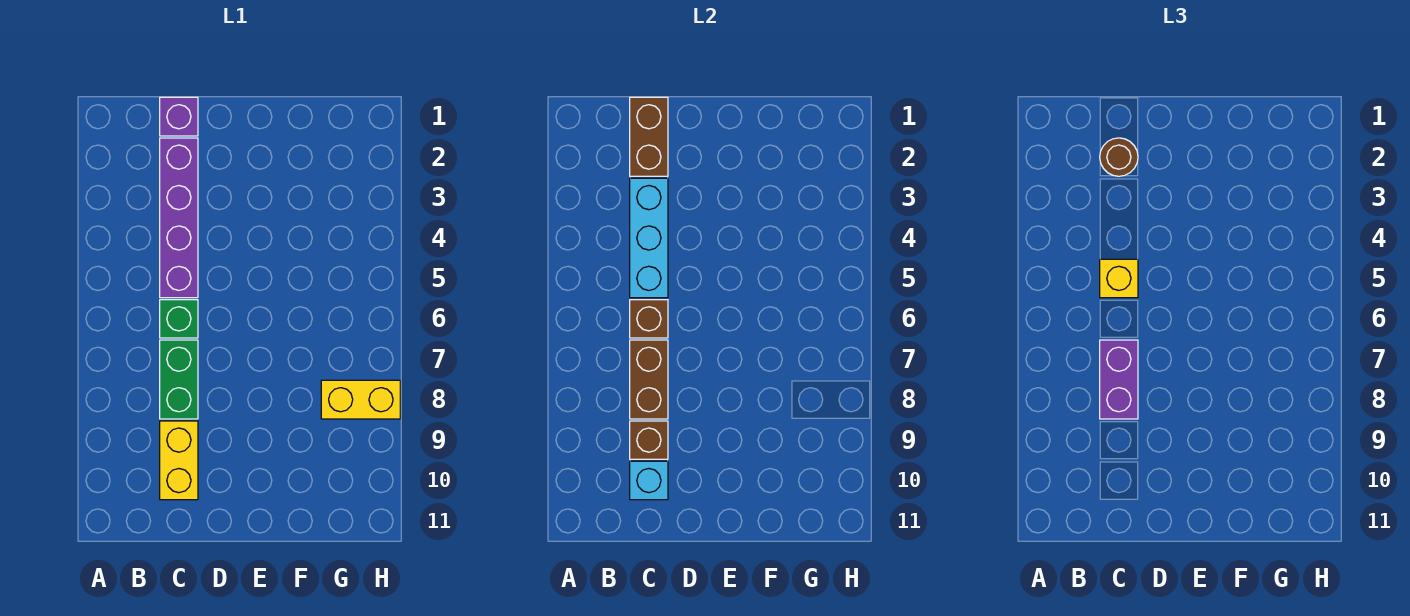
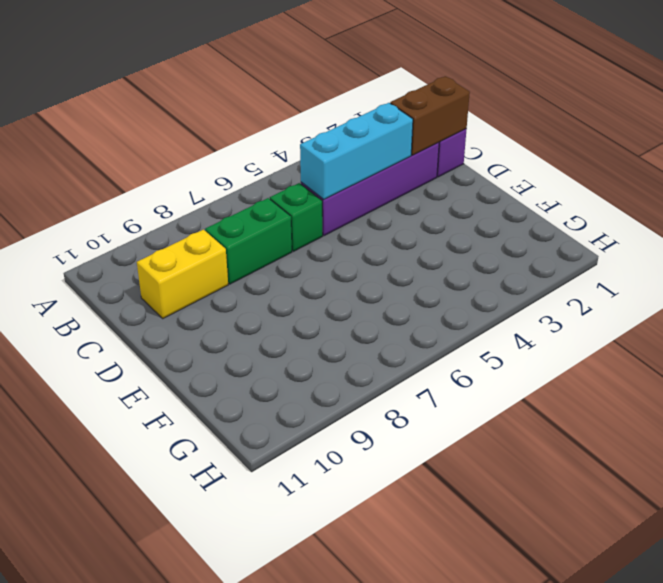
none -> yellow 1x2 brick [321,380,400,419]
none -> brown 1x1 brick [630,300,668,338]
none -> brown 1x2 brick [630,340,668,419]

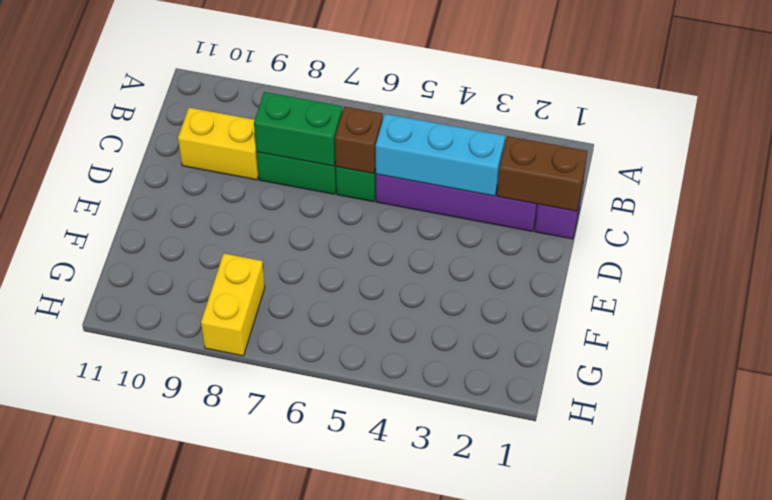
green 1x2 brick [254,92,342,166] -> brown 1x2 brick [630,340,668,419]
none -> brown 1x1 brick [630,421,668,459]
none -> cyan 1x1 brick [630,461,668,500]
none -> brown 1x1 round brick [1100,138,1138,176]

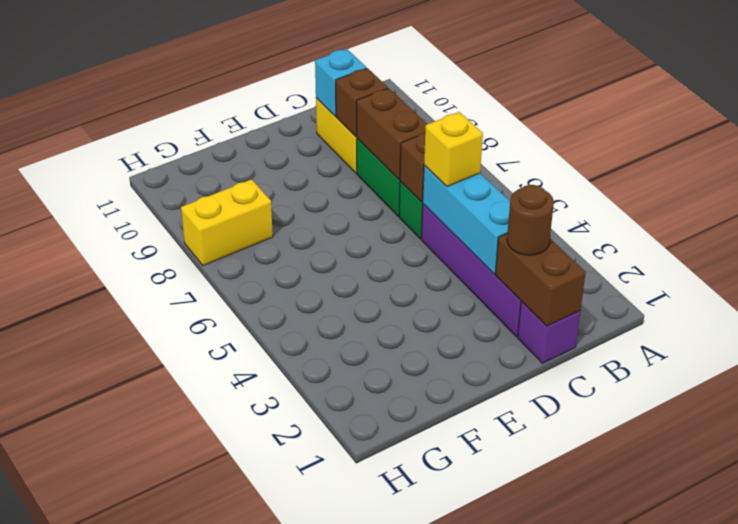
none -> purple 1x2 brick [1100,340,1138,419]

